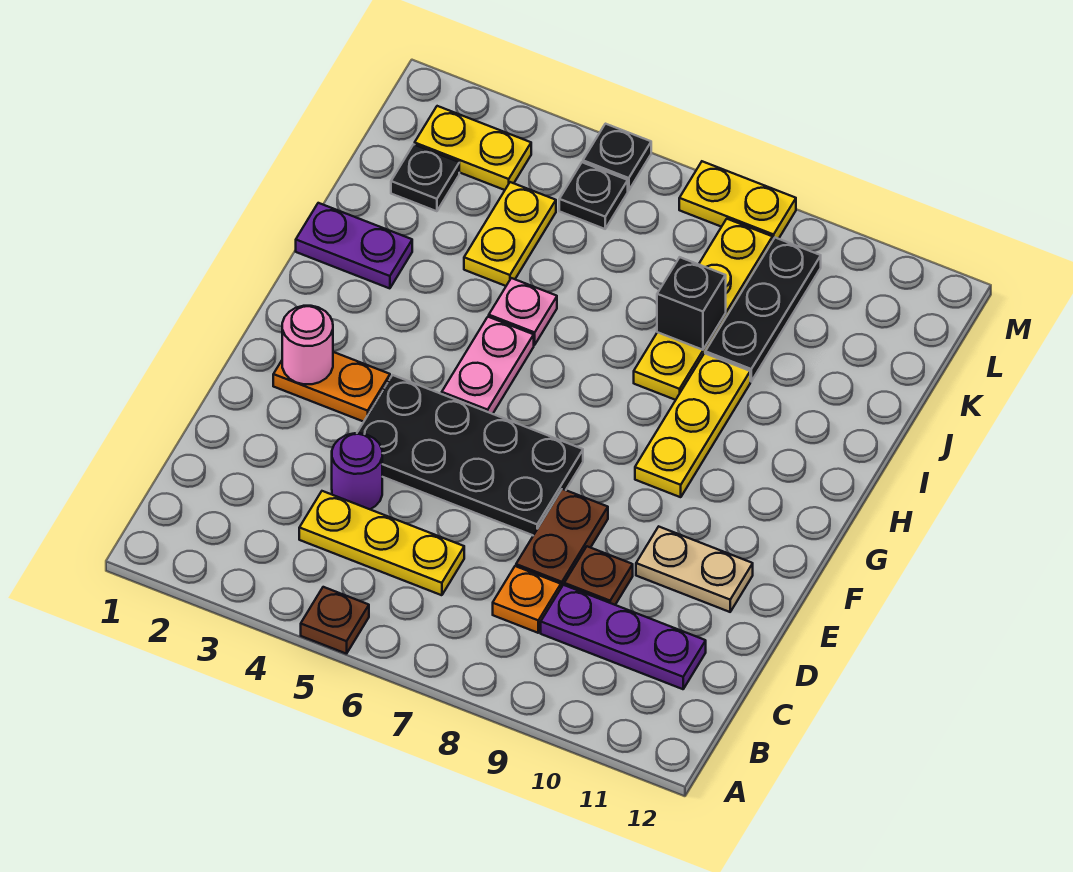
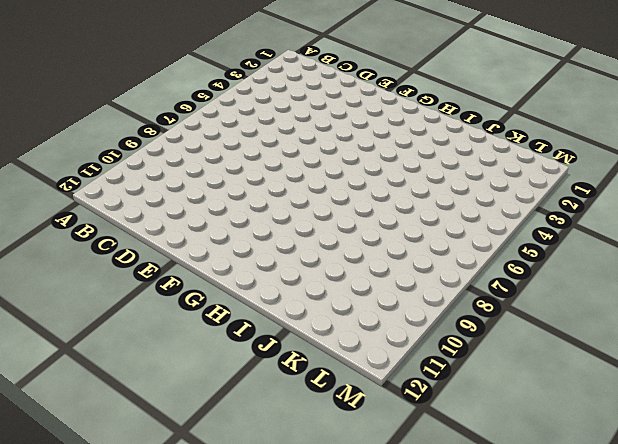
none -> brown 1x1 plate [301,587,369,654]
none -> yellow 1x3 plate [299,491,464,595]
none -> orange 1x1 plate [493,566,561,633]

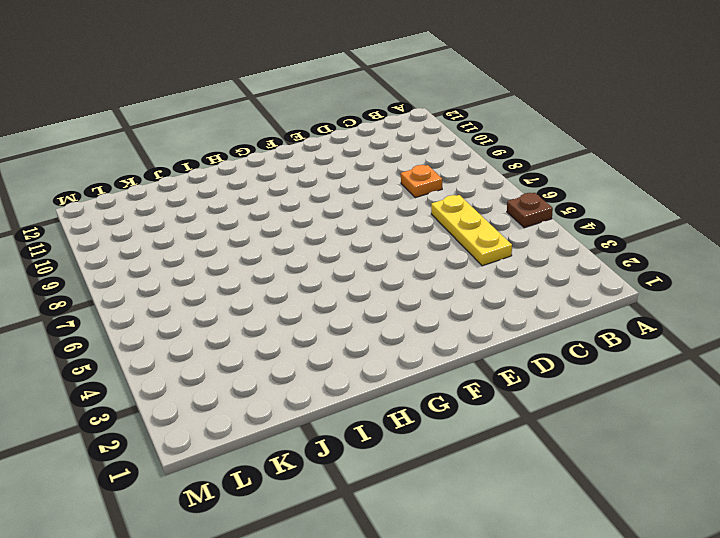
none -> purple 1x3 plate [541,585,706,689]
none -> purple 1x1 round brick [332,433,382,509]
none -> brown 1x2 plate [516,489,608,588]

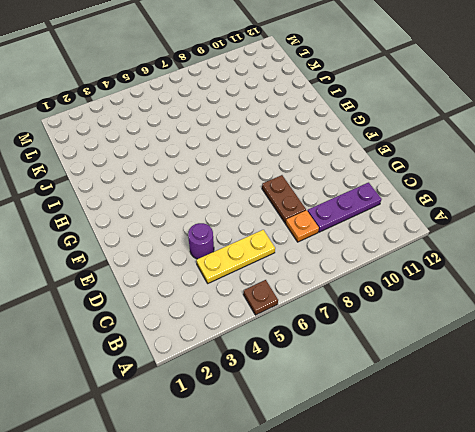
none -> brown 1x1 plate [564,546,633,605]
none -> black 2x4 plate [357,375,583,535]
none -> tan 1x2 plate [636,527,753,612]

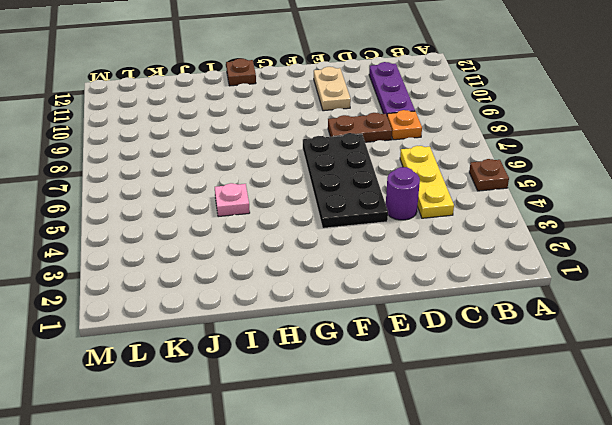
brown 1x1 plate [226,59,256,86] -> brown 1x1 plate moved to [564,546,633,605]
none -> orange 1x2 plate [273,352,390,422]
none -> pink 1x2 plate [442,317,534,414]
none -> yellow 1x3 plate [635,353,750,497]

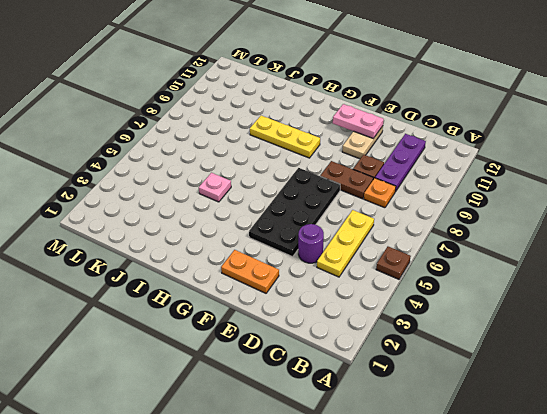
orange 1x2 plate [221,250,279,293] -> orange 1x2 plate turned to [273,352,390,422]
pink 1x2 plate [333,104,384,138] -> pink 1x2 plate moved to [442,317,534,414]
none -> purple 1x2 plate [296,203,412,288]
none -> yellow 1x4 plate [634,219,773,400]
none -> yellow 1x2 plate [464,182,556,286]

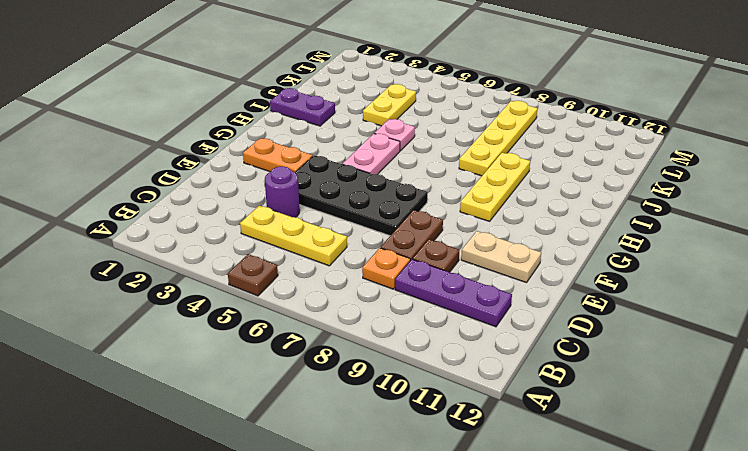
none -> black 1x3 plate [705,238,821,381]
none -> black 1x1 plate [391,144,459,211]
none -> yellow 1x2 plate [415,106,531,190]

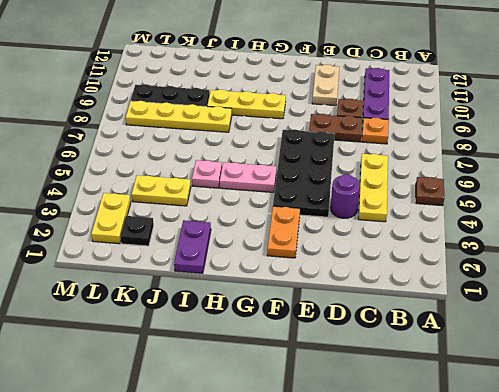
none -> black 1x1 plate [559,162,628,229]
none -> black 1x1 plate [583,124,651,191]
none -> yellow 1x2 plate [679,161,796,240]

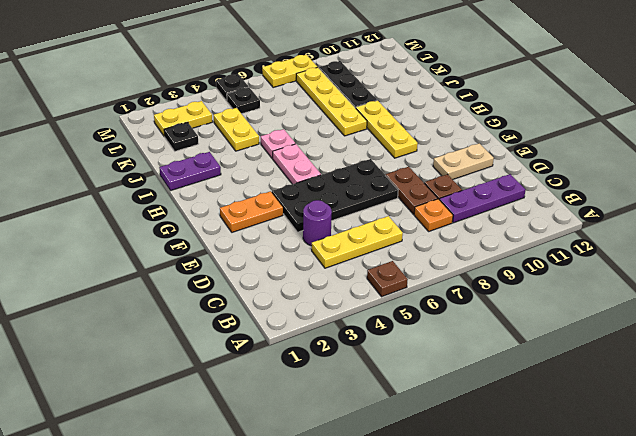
none -> pink 1x1 round brick [282,306,333,384]
none -> black 1x1 brick [657,257,726,350]

